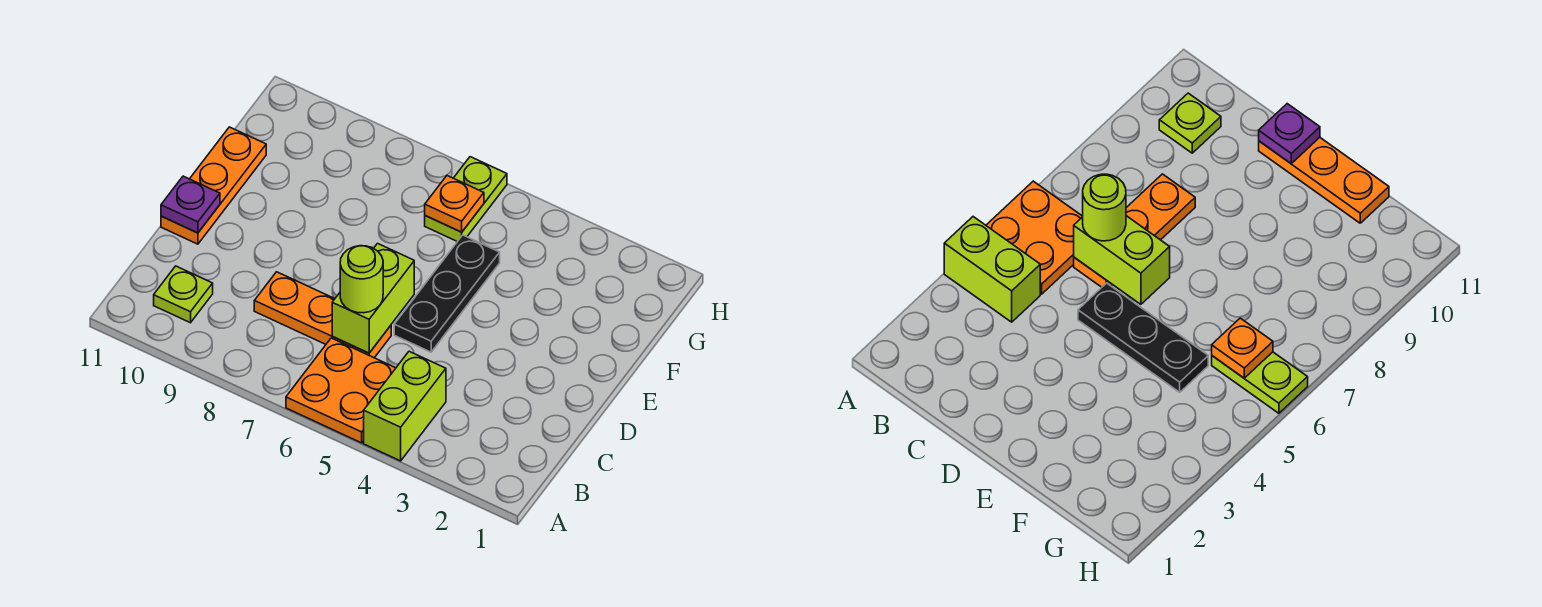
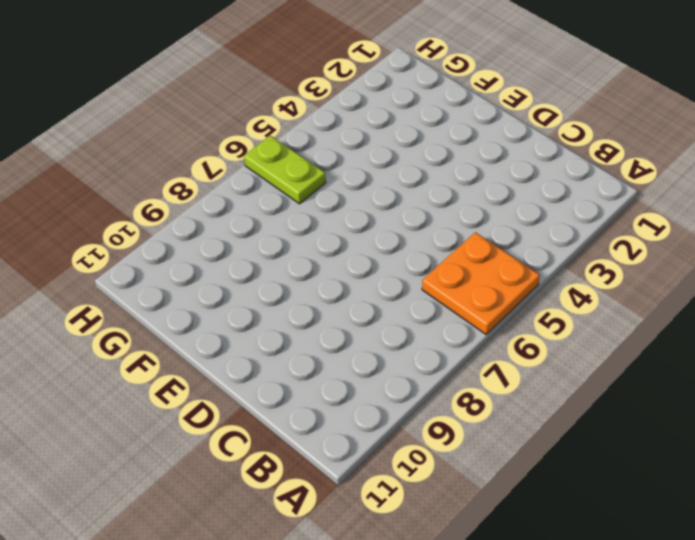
none -> lime 1x2 brick [364,351,446,461]
none -> lime 1x1 plate [154,266,213,323]

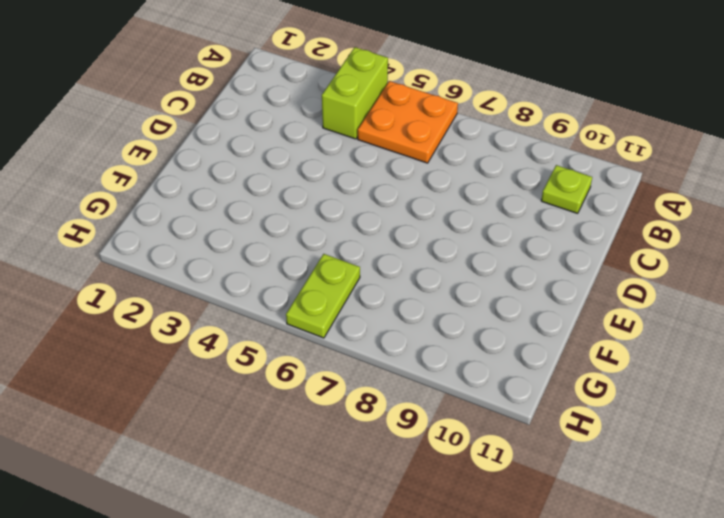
none -> orange 1x3 plate [254,272,391,358]
none -> black 1x3 plate [394,235,500,352]

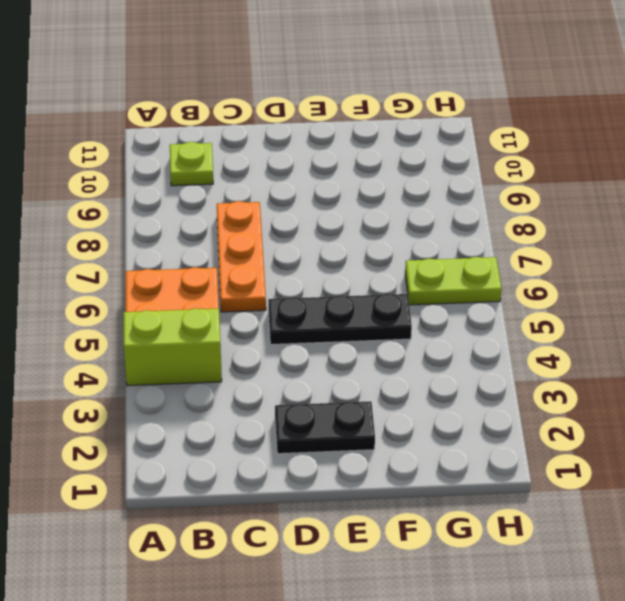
black 1x2 plate [275,401,375,454] -> none
none -> orange 1x3 plate [161,127,266,244]
none -> lime 1x2 brick [332,244,414,353]

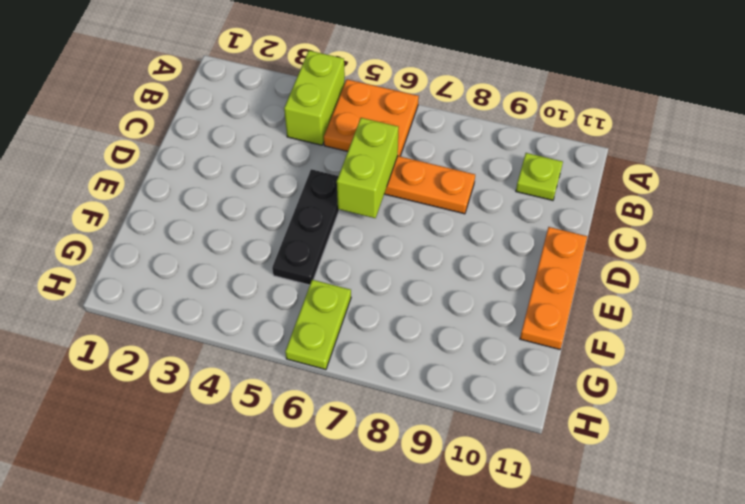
none -> purple 1x1 plate [161,176,220,233]
none -> orange 1x1 plate [425,176,484,232]

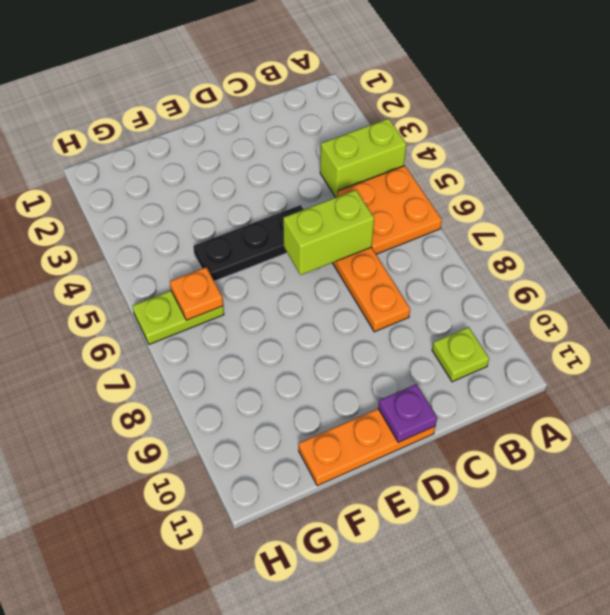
none -> lime 1x1 round brick [340,246,383,313]

